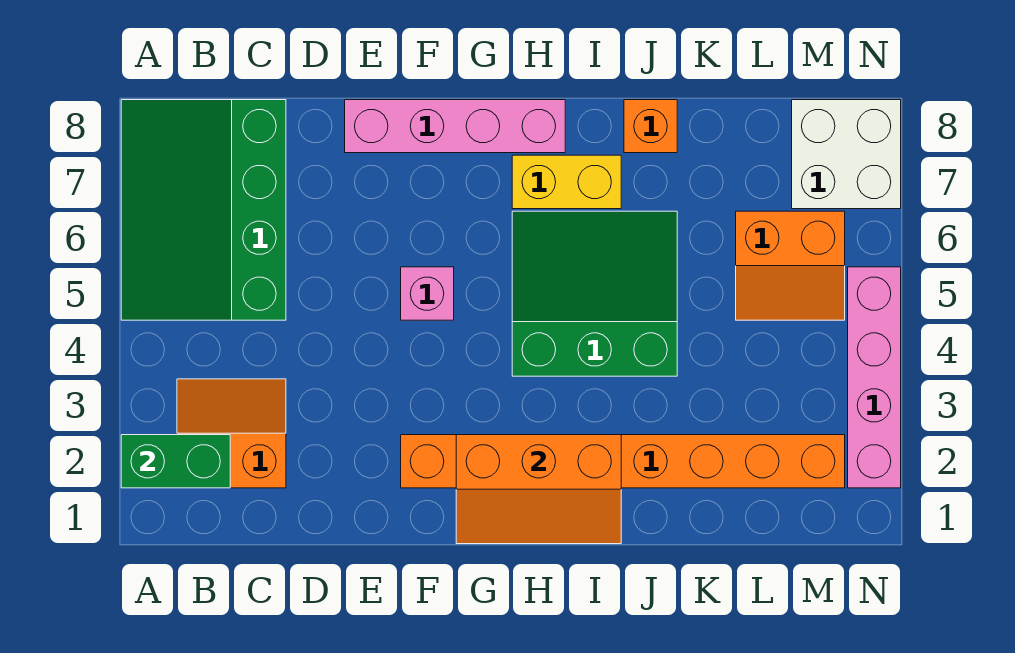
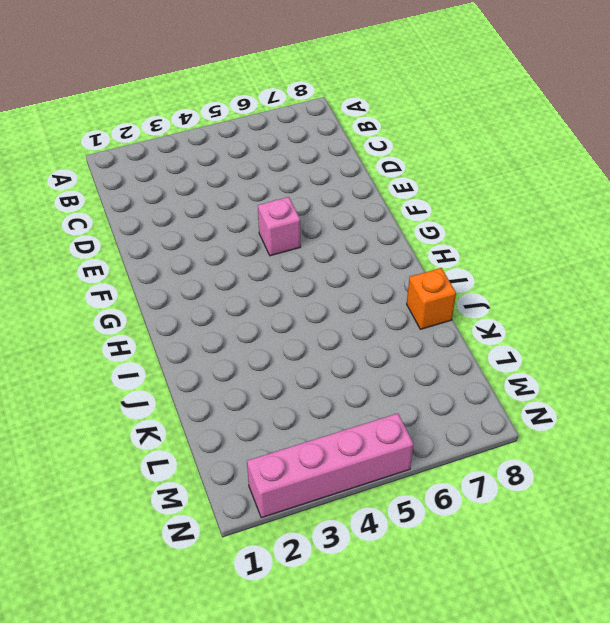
none -> green 3x4 slope [121,100,286,320]
none -> orange 2x2 slope [177,379,286,488]
none -> pink 1x4 brick [345,100,565,153]

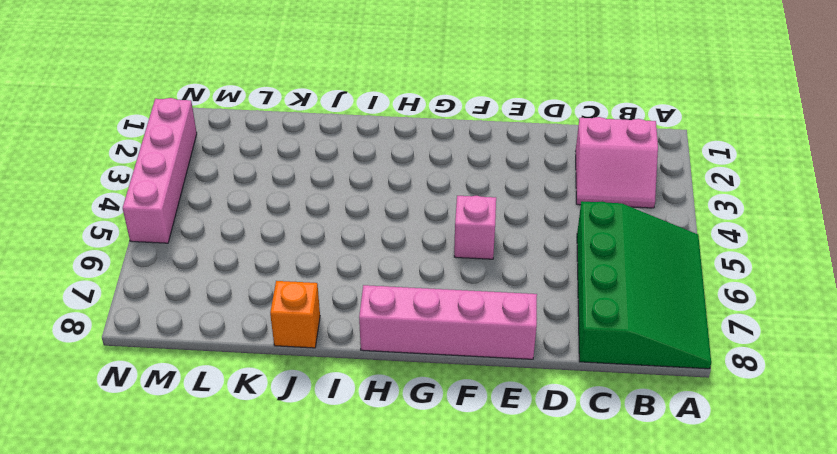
pink 2x2 slope [576,117,658,208] -> orange 2x2 slope [177,379,286,488]
none -> orange 1x8 brick [401,435,845,488]
none -> green 3x3 slope [512,211,677,376]
none -> yellow 1x2 brick [512,155,621,209]

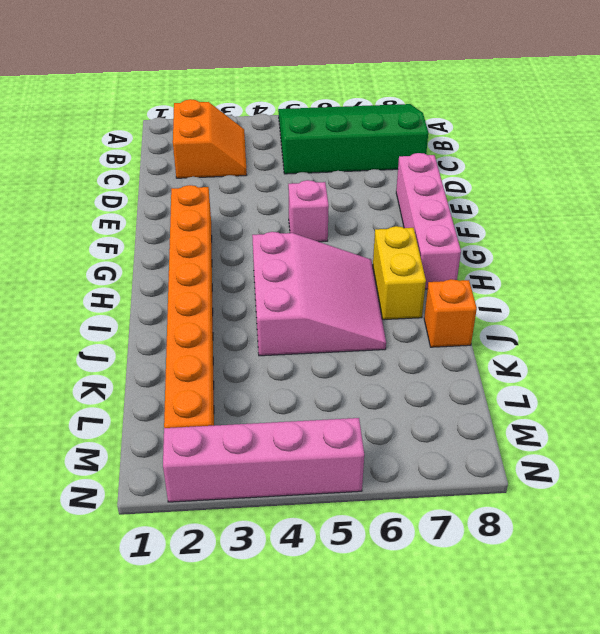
pink 3x3 slope [252,232,386,356] -> green 3x3 slope [512,211,677,376]
none -> orange 2x2 slope [736,211,845,320]
none -> white 2x2 brick [792,100,901,209]
none -> green 1x2 brick [121,435,230,488]

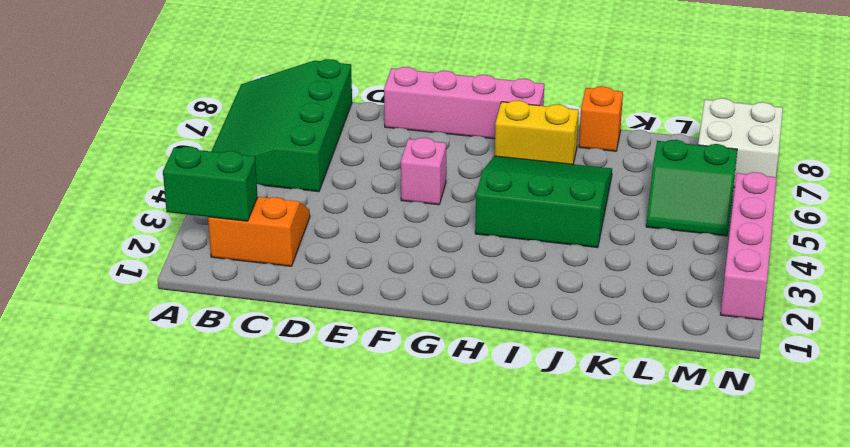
green 2x2 slope [646,140,737,236] -> orange 2x2 slope [736,211,845,320]
none -> orange 1x8 brick [401,435,845,488]
none -> orange 2x3 slope [456,435,621,544]

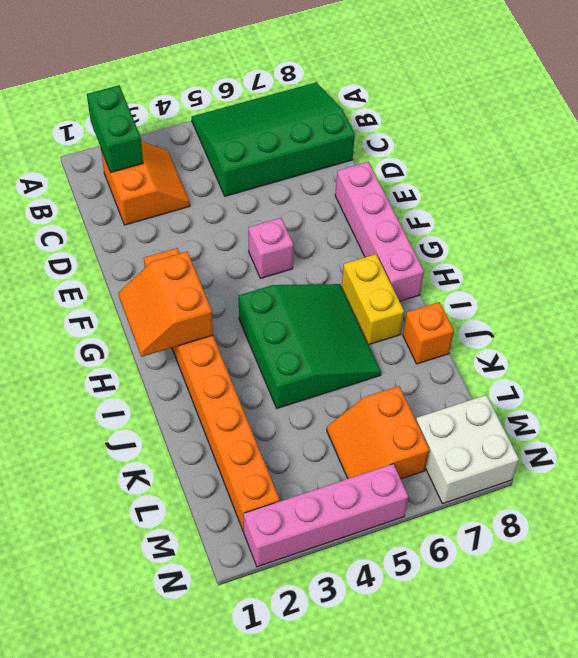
orange 2x2 slope [119,252,213,357] -> orange 2x3 slope [456,435,621,544]

